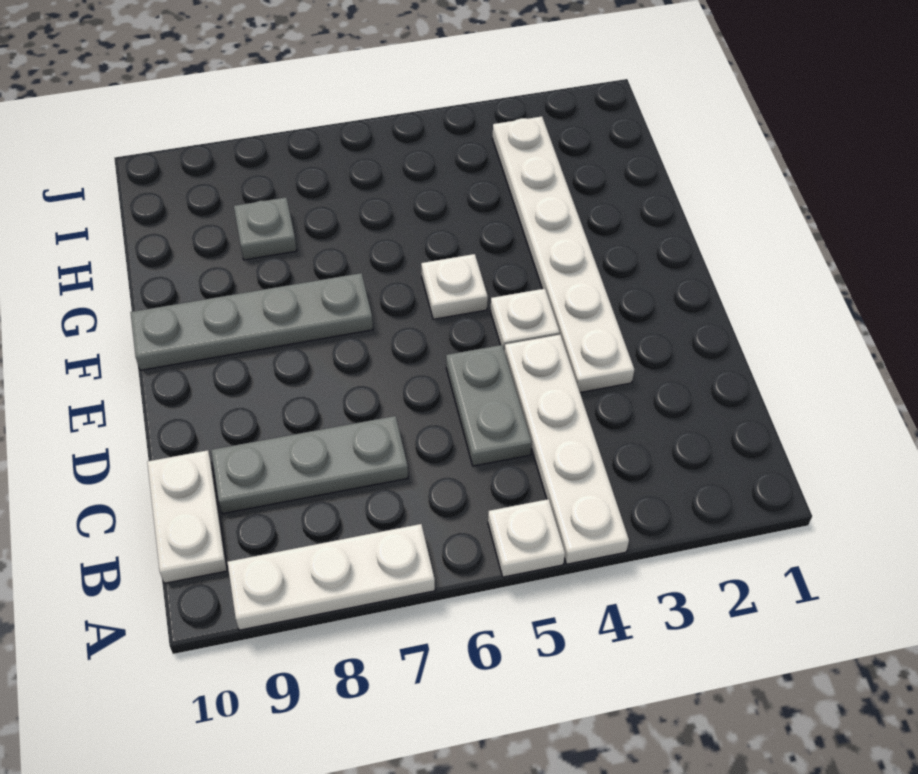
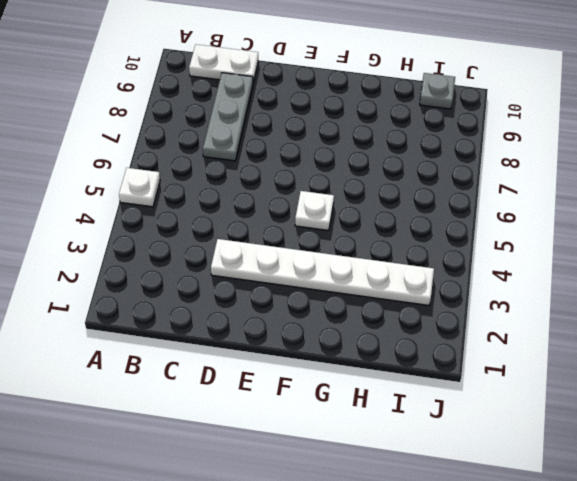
grey 1x1 plate [420,73,455,109] -> grey 1x1 plate moved to [234,197,297,260]
none -> white 1x4 plate [505,335,629,564]
none -> white 1x3 plate [228,524,435,630]

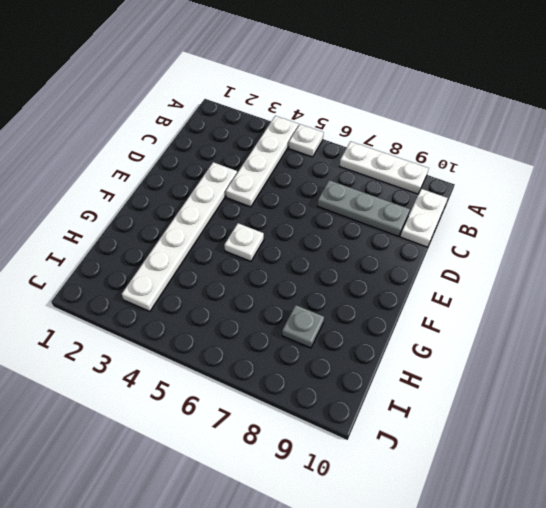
none -> grey 1x2 plate [446,345,532,466]
none -> white 1x1 plate [490,289,560,352]

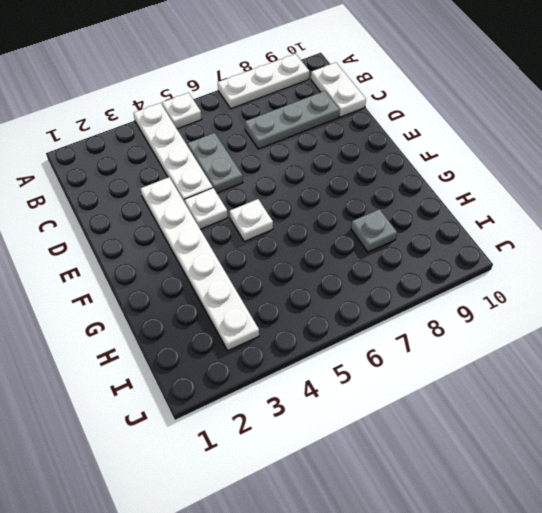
none -> grey 1x4 plate [130,273,373,370]

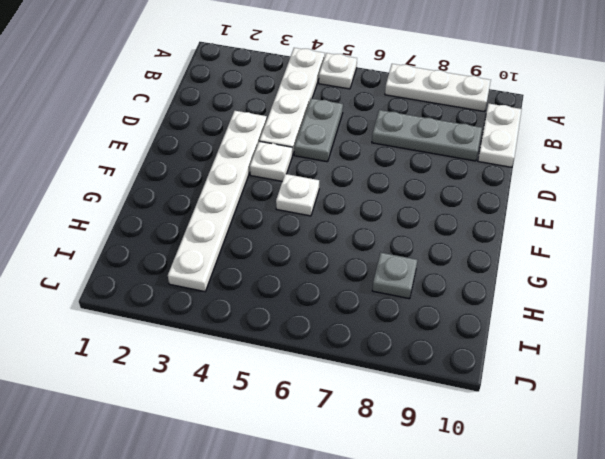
none -> grey 1x4 plate [130,273,373,370]

